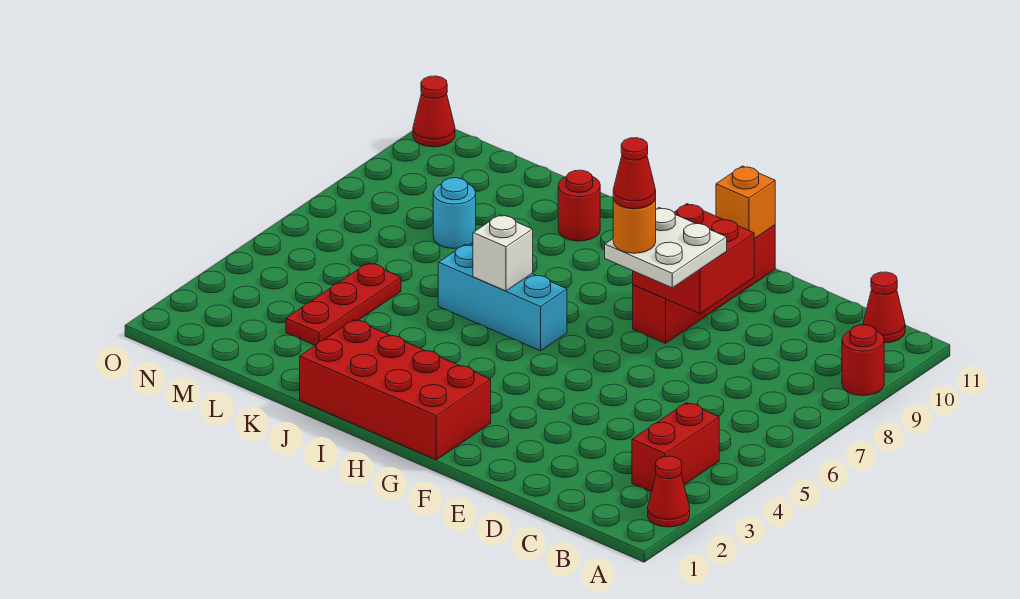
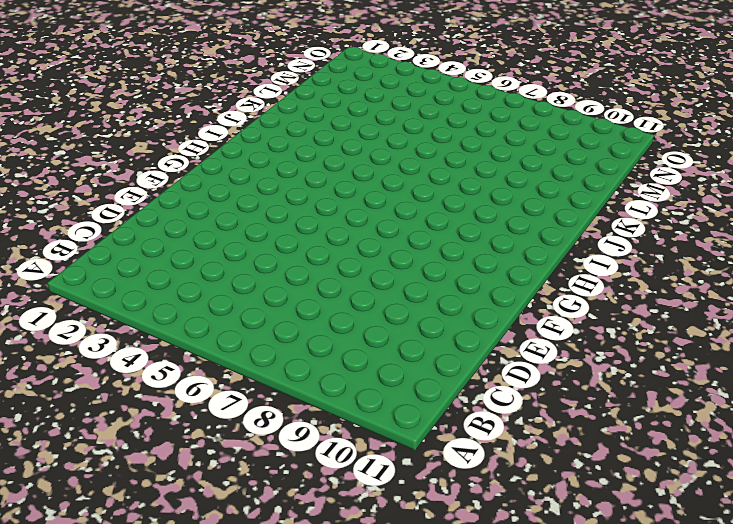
none -> red 1x1 cone [648,456,690,527]
none -> red 1x1 round brick [842,325,884,396]
none -> red 1x2 brick [632,403,719,492]

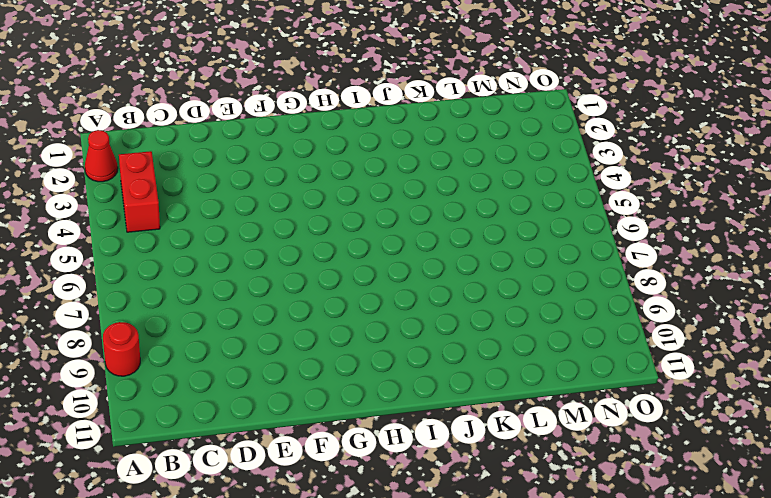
none -> red 1x1 cone [863,272,905,343]
none -> red 1x4 brick [633,225,775,343]
none -> red 2x4 brick [300,320,491,460]

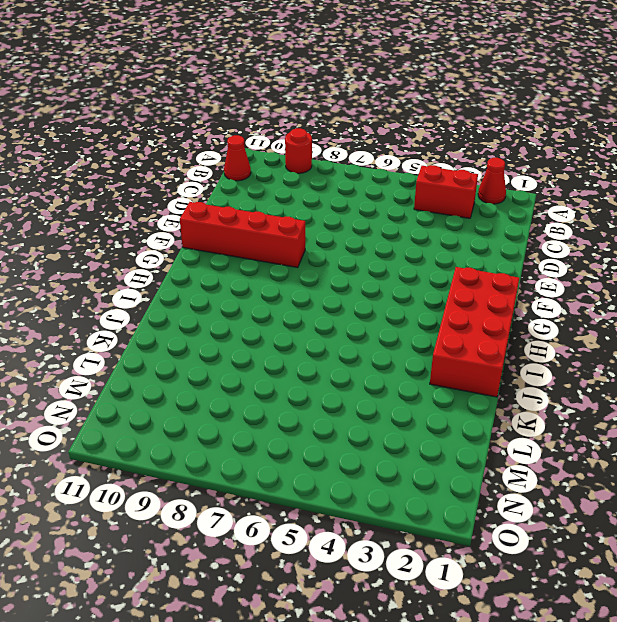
none -> cyan 1x3 brick [438,245,567,351]
none -> red 1x1 round brick [558,170,600,241]
none -> red 1x3 plate [286,263,401,345]

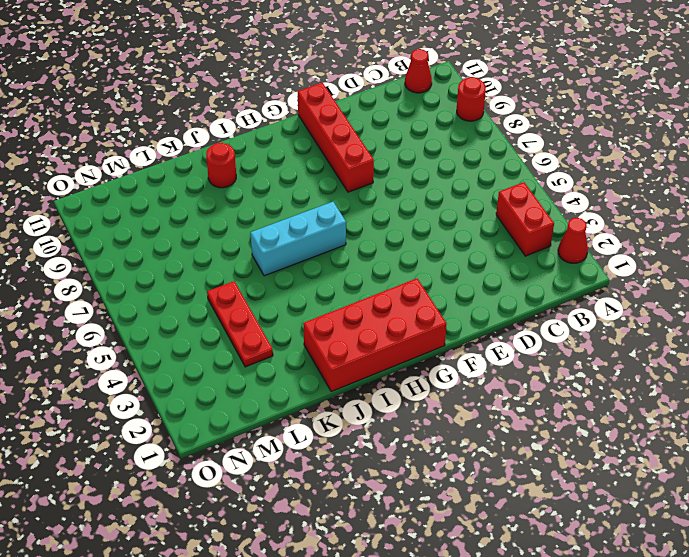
none -> cyan 1x1 round brick [433,178,476,248]
none -> red 1x1 cone [413,76,455,147]
none -> red 2x2 brick [633,204,754,314]

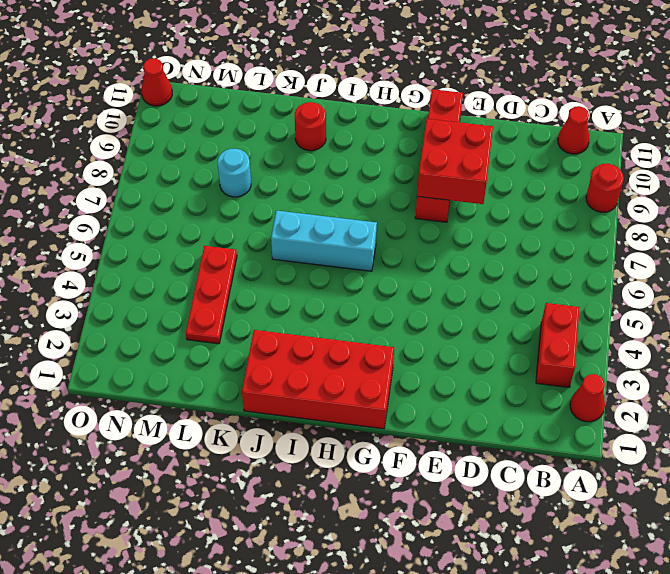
none -> orange 1x1 brick [716,166,775,239]
none -> white 1x1 brick [473,215,533,291]
none -> white 2x2 plate [605,208,727,288]

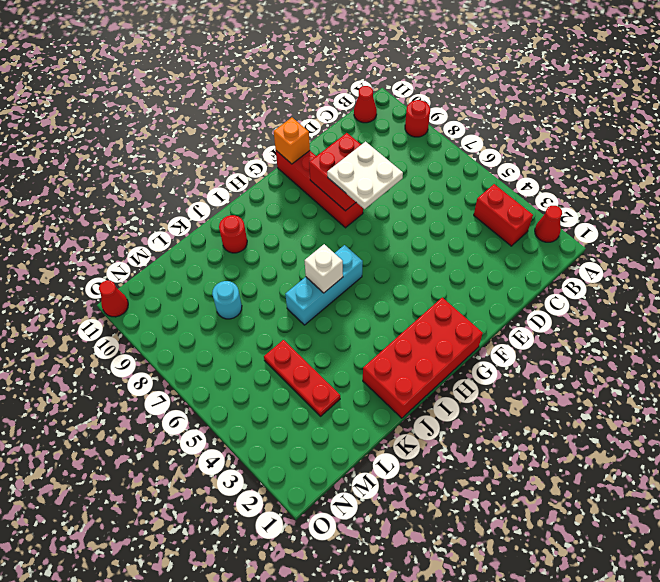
none -> orange 1x1 round brick [613,198,656,253]
none -> red 1x1 cone [613,138,656,209]

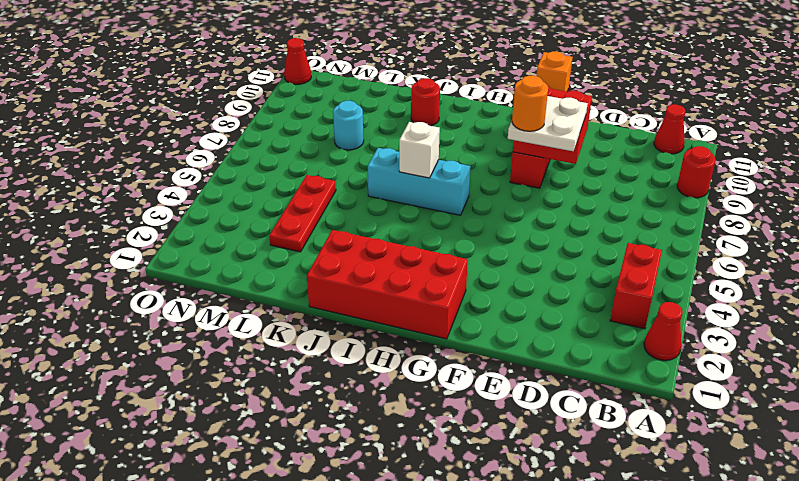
none -> red 1x1 cone [613,138,656,209]

